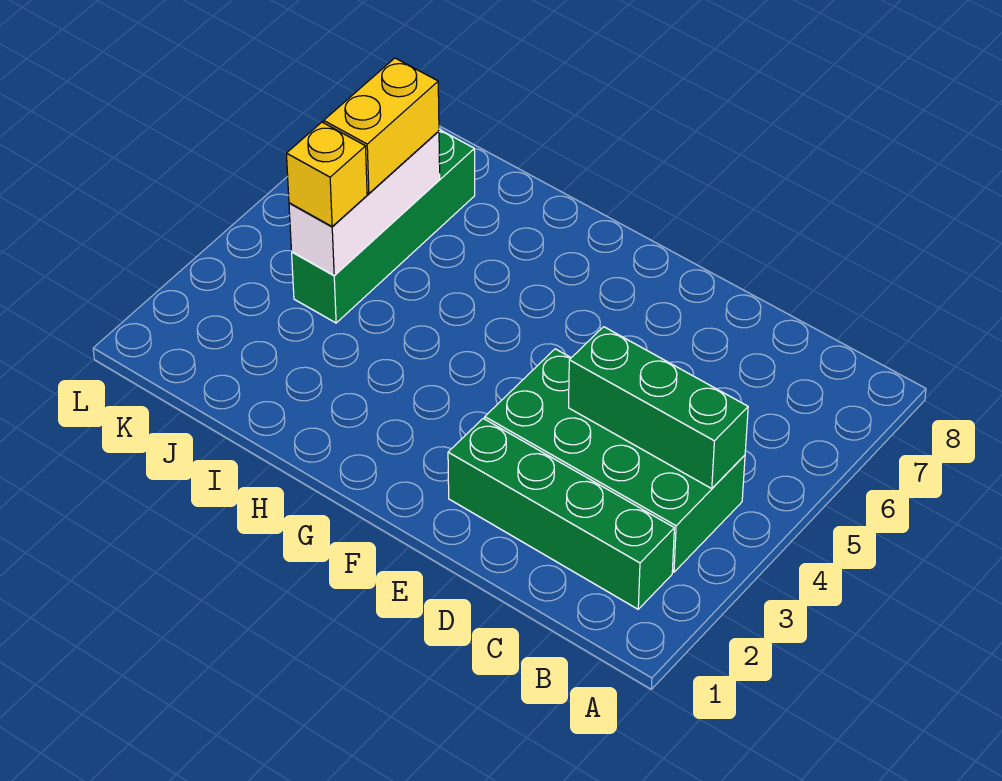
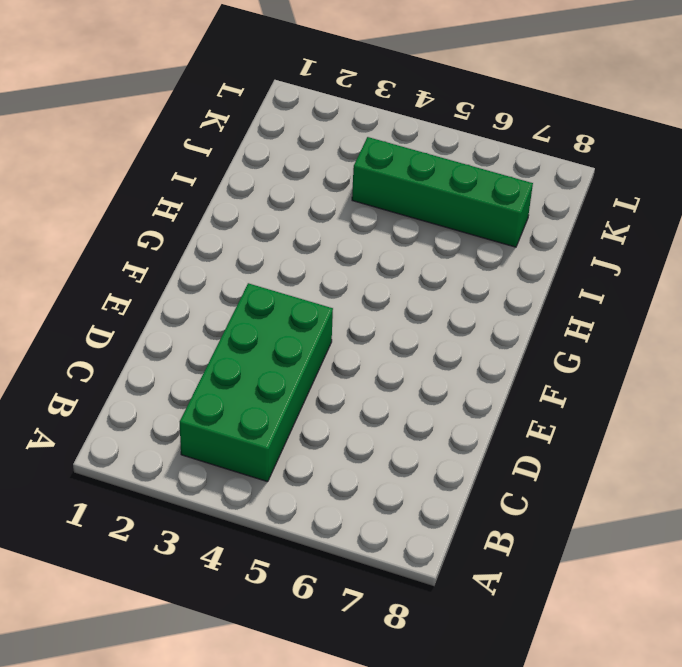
none -> green 1x4 brick [448,419,674,609]
none -> green 1x3 brick [569,327,748,489]

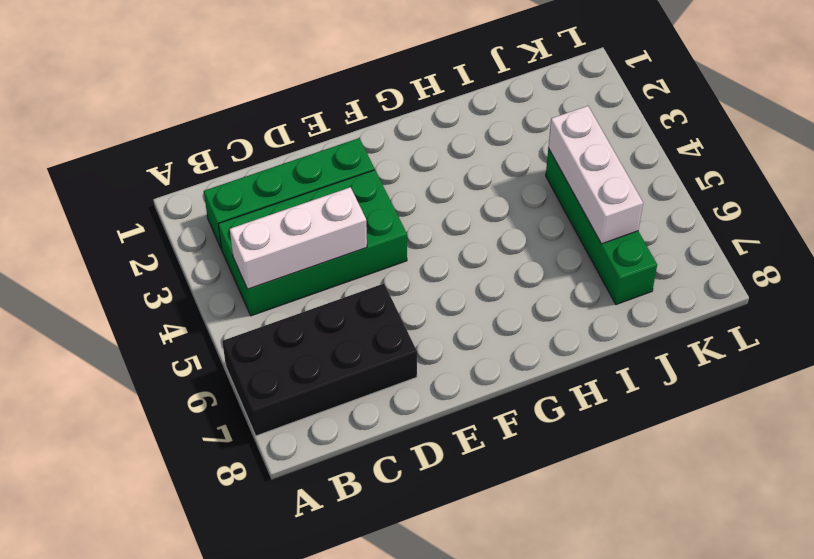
black 2x4 brick [222,284,417,436] -> none
white 1x3 brick [230,187,367,289] -> green 1x3 brick [569,327,748,489]
none -> yellow 1x1 brick [286,122,367,227]
none -> yellow 1x2 brick [324,58,439,194]

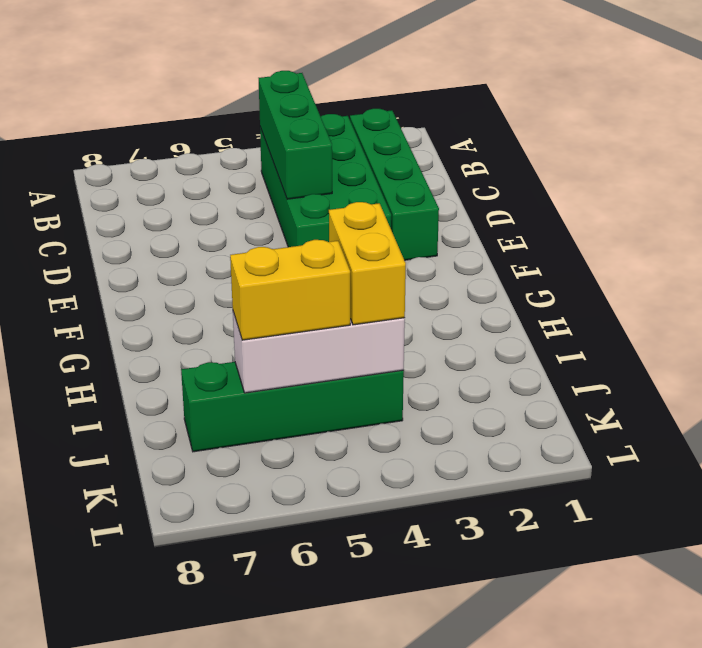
yellow 1x2 brick [329,202,406,325] -> yellow 1x1 brick [286,122,367,227]

